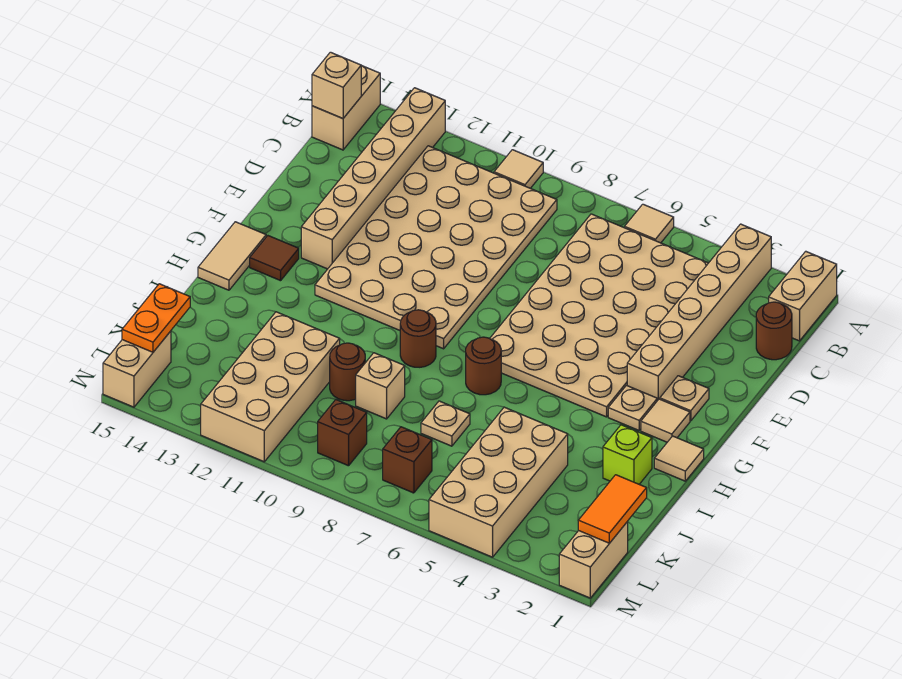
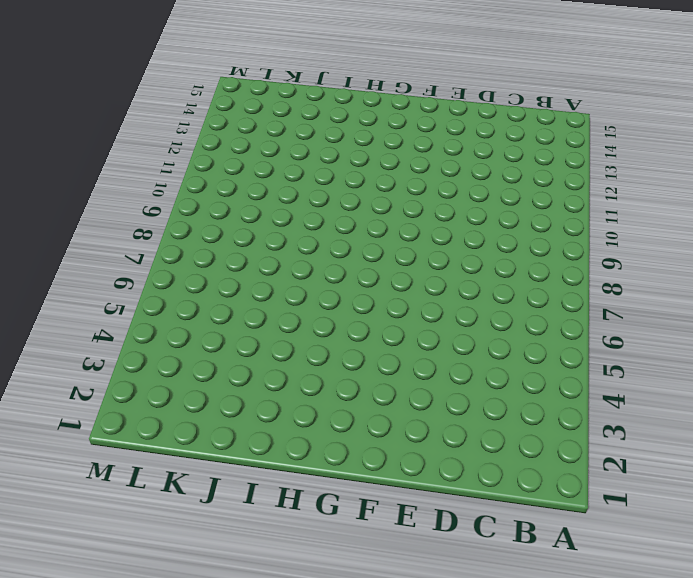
none -> tan 1x2 brick [769,251,837,341]
none -> tan 1x6 brick [627,224,771,401]
none -> tan 1x1 tile [625,204,674,243]
none -> tan 1x1 tile [494,150,543,188]

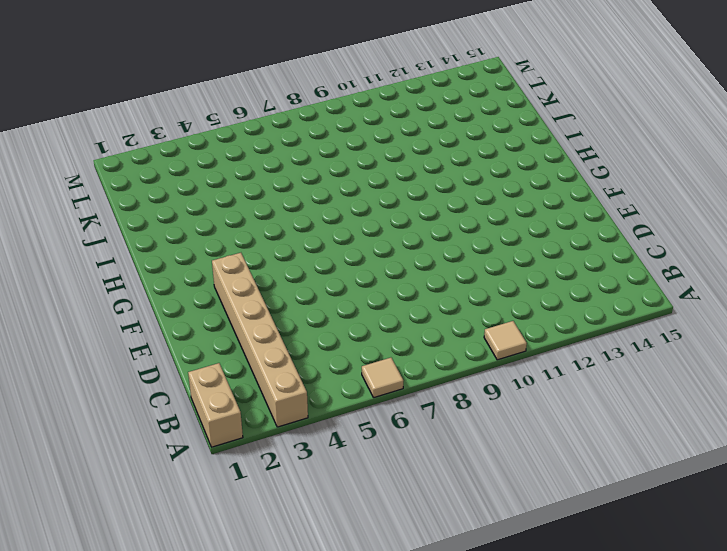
none -> tan 1x6 brick [301,88,445,269]
none -> tan 1x2 brick [312,65,380,150]
none -> tan 4x6 plate [490,214,708,417]
none -> tan 4x6 plate [315,146,557,349]

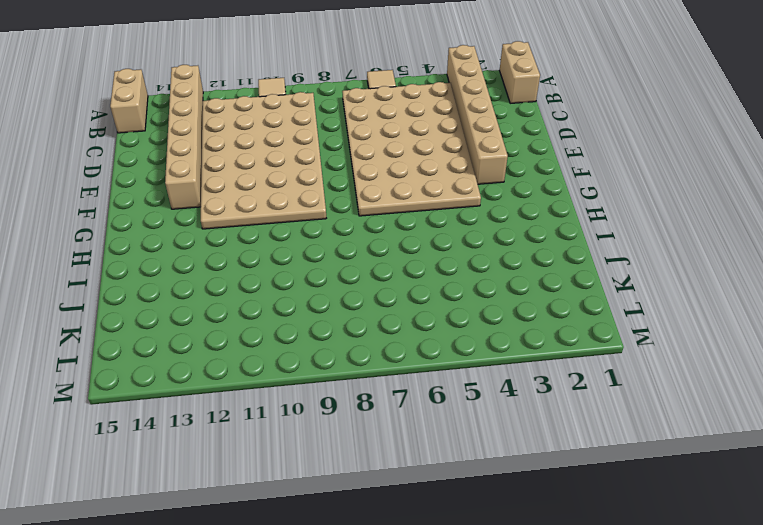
none -> brown 1x1 round brick [756,302,792,360]
none -> tan 1x1 plate [660,376,709,421]
none -> tan 1x1 tile [641,399,690,442]
none -> tan 1x1 plate [608,386,657,430]

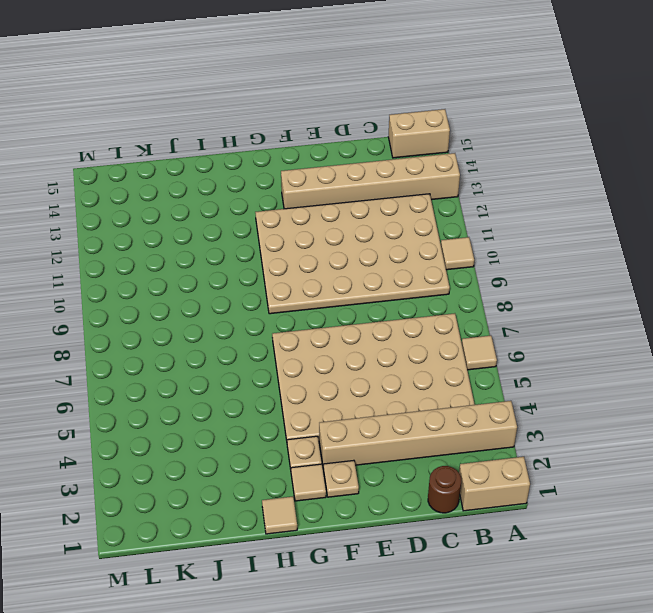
none -> brown 1x1 tile [250,236,299,281]
none -> tan 1x2 tile [198,222,266,290]
none -> brown 1x1 round brick [466,337,501,395]
none -> brown 1x1 round brick [400,310,436,367]

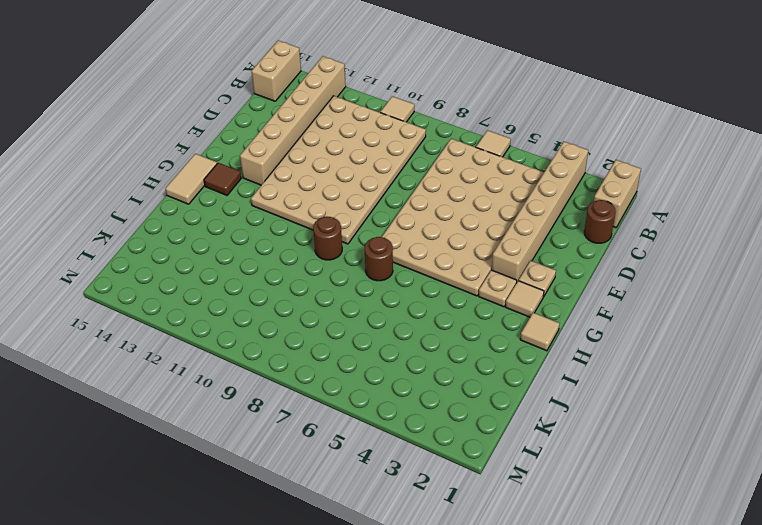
none -> lime 1x1 brick [603,425,652,484]
none -> tan 2x4 brick [429,407,568,557]
none -> tan 1x1 plate [421,401,470,446]
none -> tan 1x1 brick [356,353,405,419]

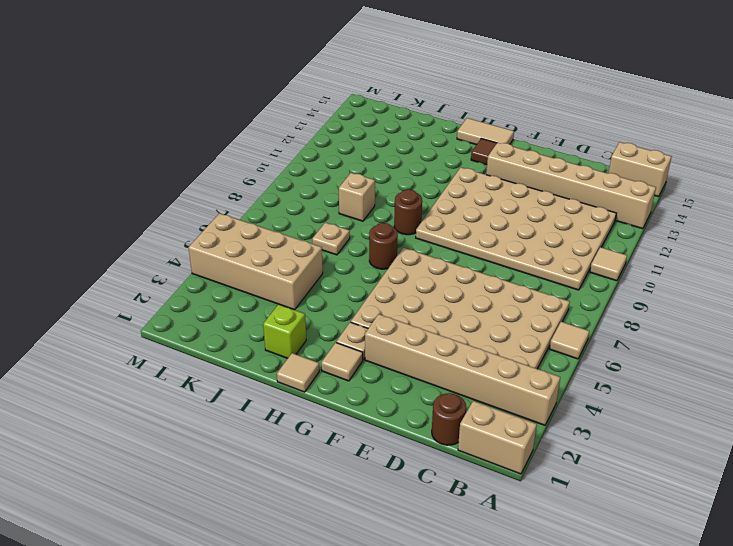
none -> tan 1x1 plate [660,376,709,421]
none -> brown 1x1 round brick [330,343,365,401]
none -> tan 2x4 brick [201,312,340,462]
none -> tan 1x2 brick [559,522,628,598]

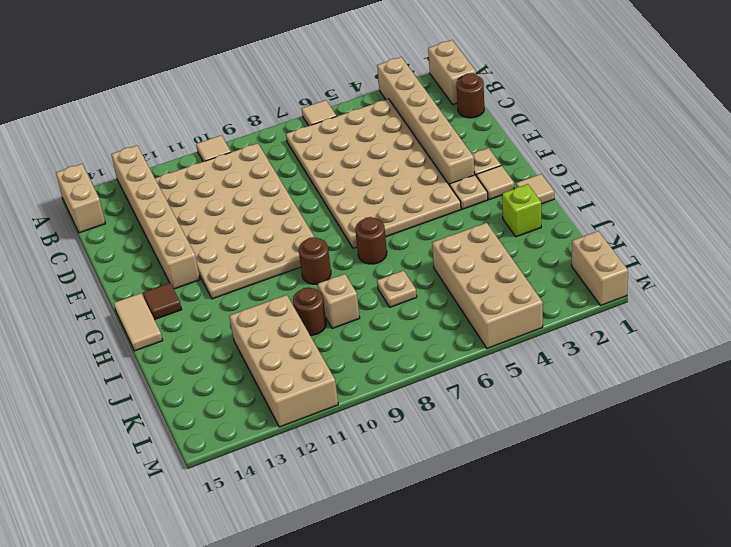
none -> brown 1x1 brick [383,427,432,493]
none -> brown 1x1 brick [318,400,367,466]
none -> tan 1x2 brick [103,331,171,407]
none -> tan 1x1 brick [312,52,361,118]

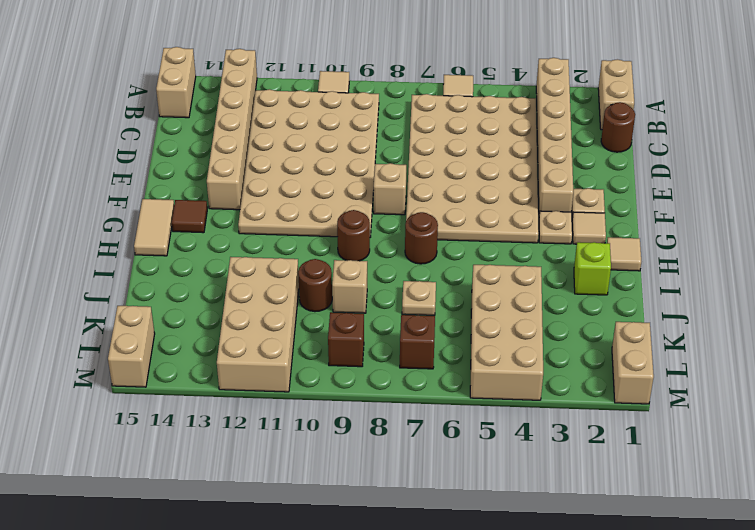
tan 1x1 brick [374,163,406,215] -> tan 1x1 brick moved to [312,52,361,118]
none -> orange 1x2 tile [578,475,647,543]
none -> orange 1x2 plate [122,284,190,352]

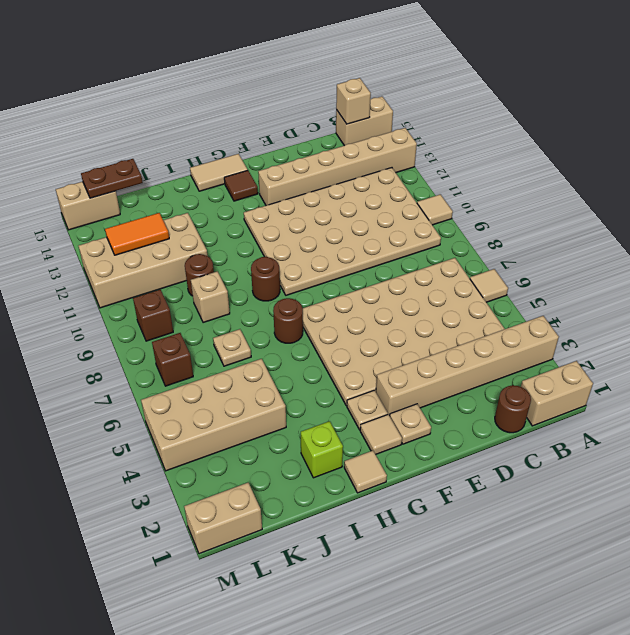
orange 1x2 tile [105,213,169,255] -> orange 1x2 tile moved to [578,475,647,543]
brown 1x2 plate [81,159,143,198] -> orange 1x2 plate [122,284,190,352]

